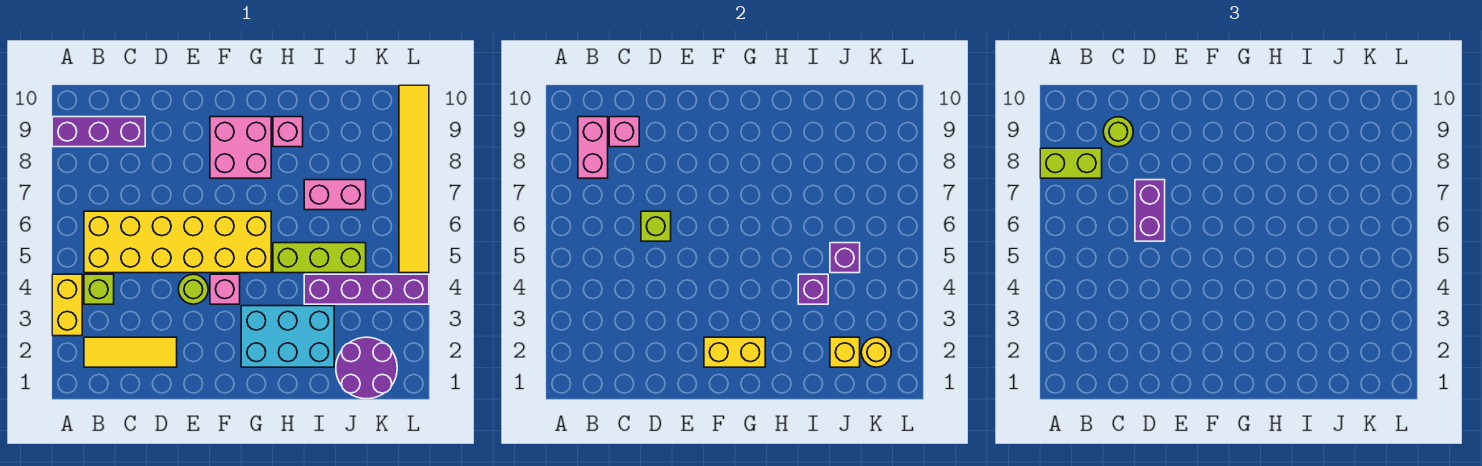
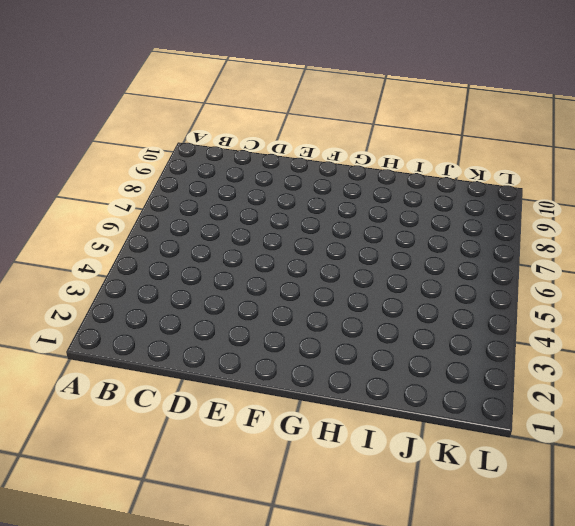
none -> yellow 1x2 brick [52,274,82,336]
none -> purple 1x3 brick [52,117,145,147]
none -> yellow 1x3 tile [84,337,177,367]

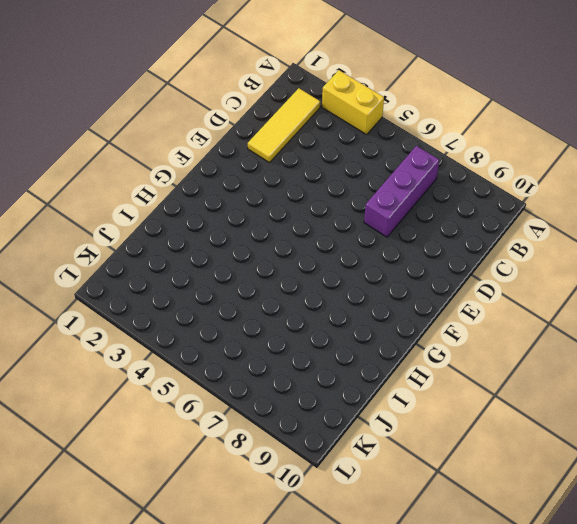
purple 1x3 brick [364,146,439,237] -> purple 1x3 brick moved to [52,117,145,147]
none -> lime 1x1 brick [84,274,114,304]
none -> yellow 2x6 brick [84,211,271,273]
none -> lime 1x1 round brick [178,274,208,304]

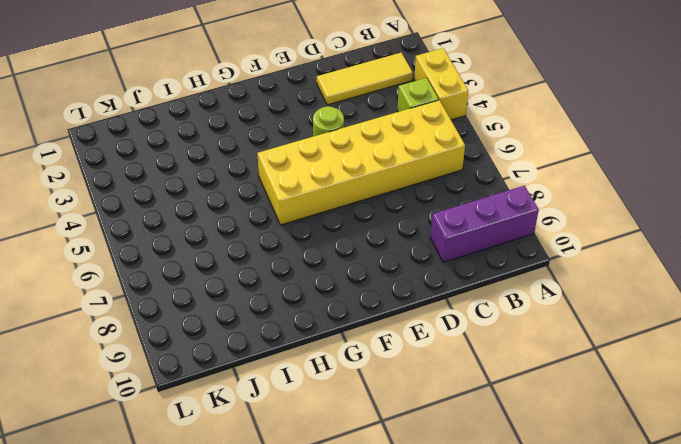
none -> pink 1x1 brick [210,274,240,304]
none -> pink 2x2 brick [210,117,271,178]
none -> cyan 2x3 brick [241,306,334,367]

